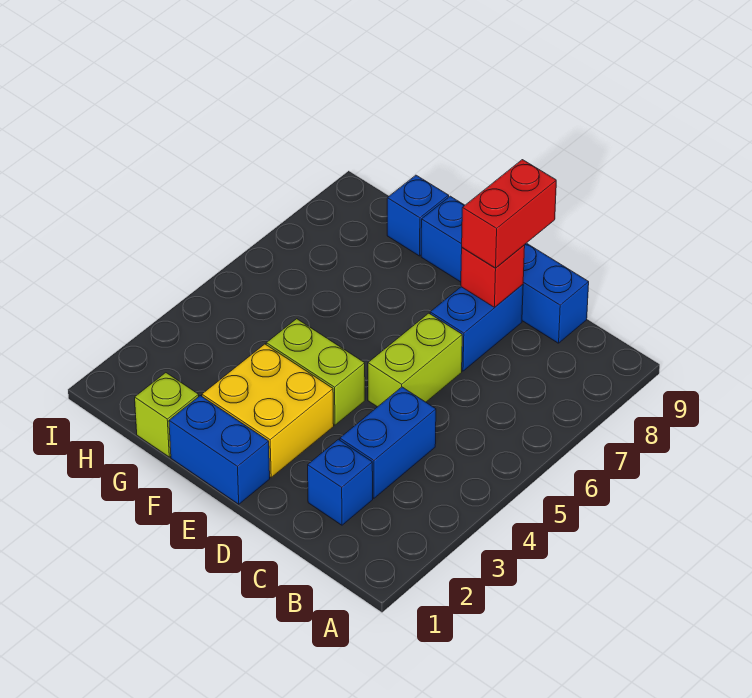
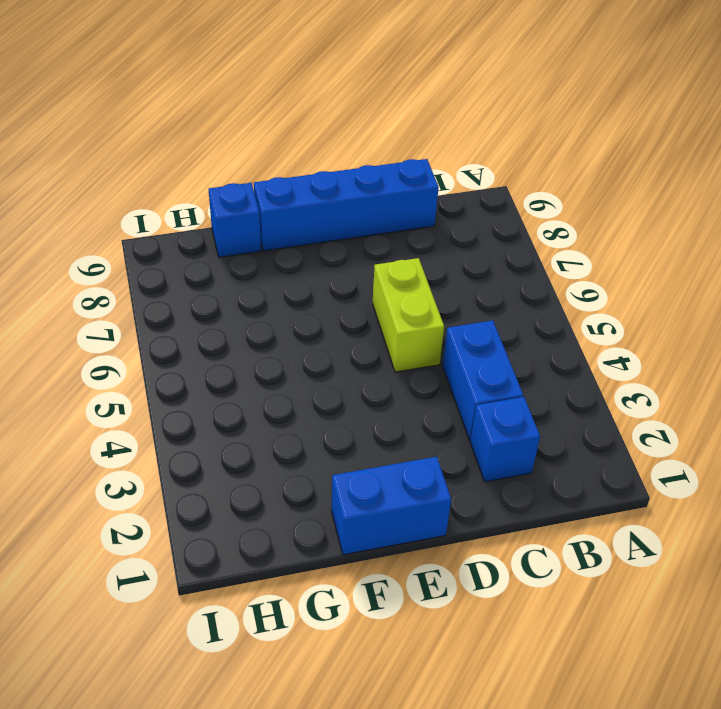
none -> blue 1x2 brick [430,285,523,371]
none -> yellow 2x2 brick [202,344,334,478]
none -> lime 1x2 brick [266,319,365,425]

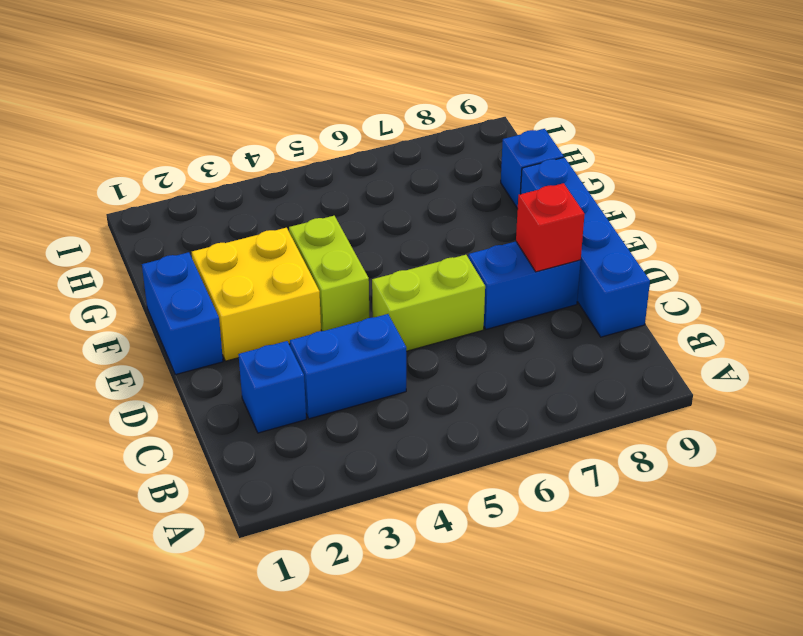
none -> lime 1x1 brick [135,373,199,457]
none -> red 1x2 brick [462,160,556,268]

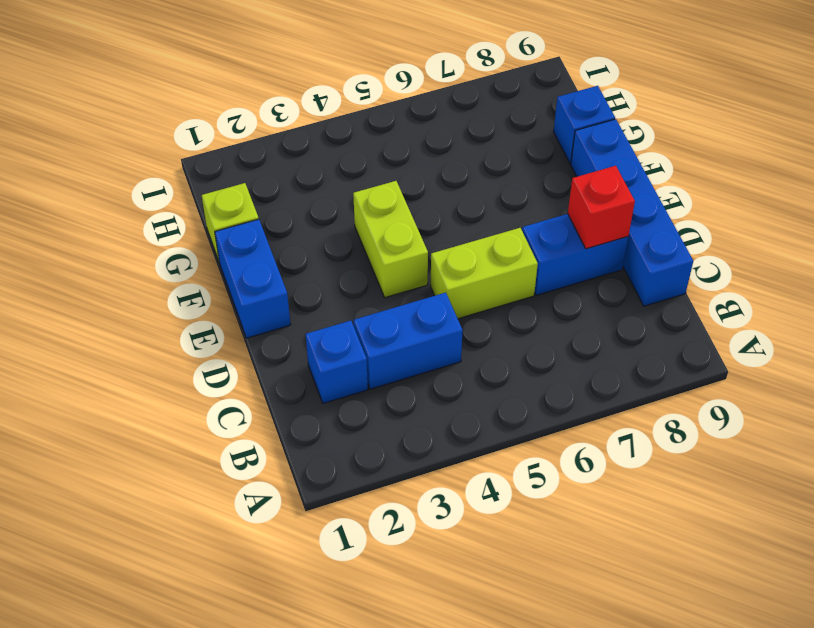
none -> yellow 2x2 brick [202,344,334,478]
none -> red 1x2 brick [462,160,556,268]

